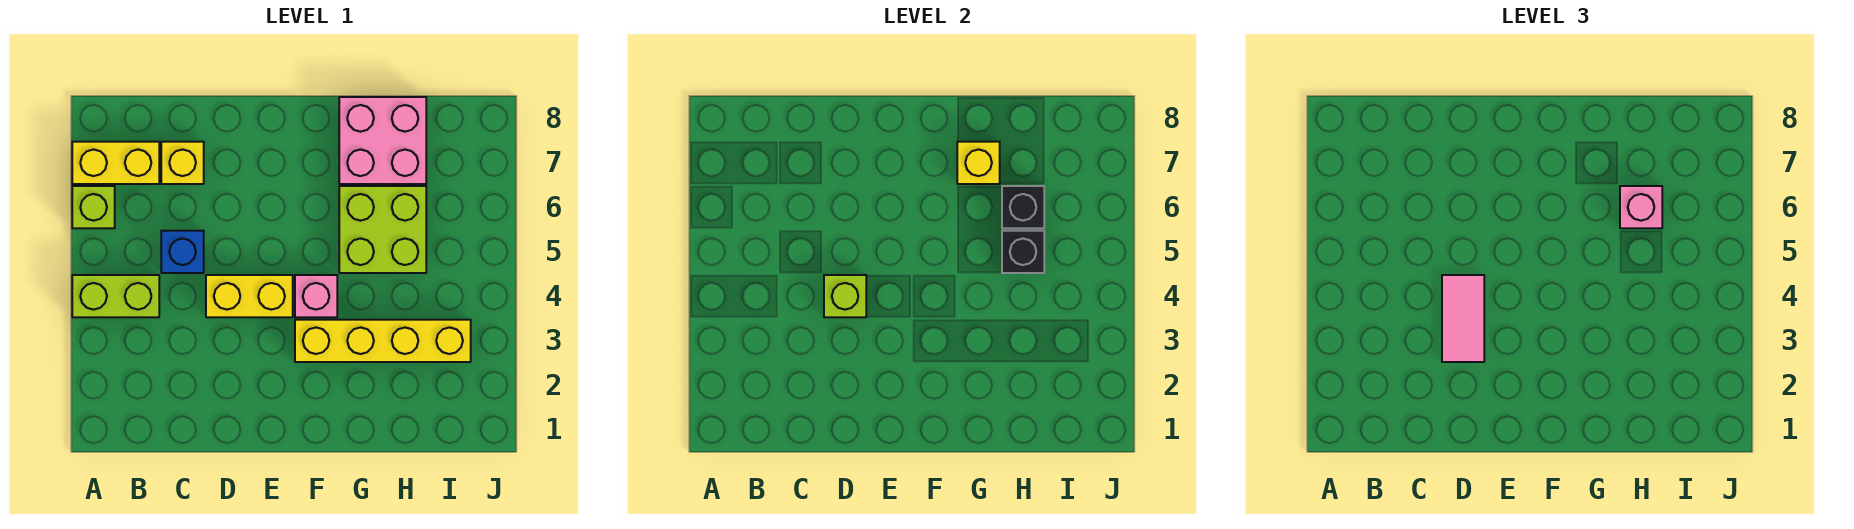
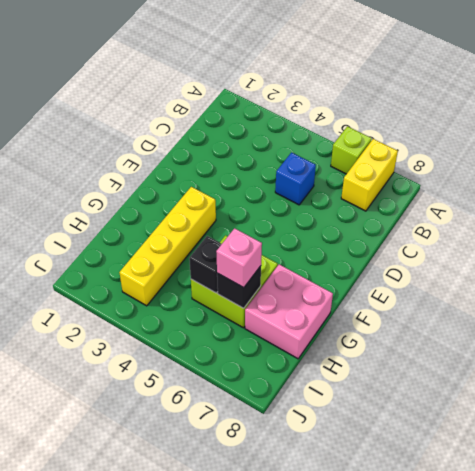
none -> lime 1x2 brick [72,275,159,317]
none -> yellow 1x1 brick [161,142,204,184]
none -> yellow 1x2 brick [206,275,293,317]

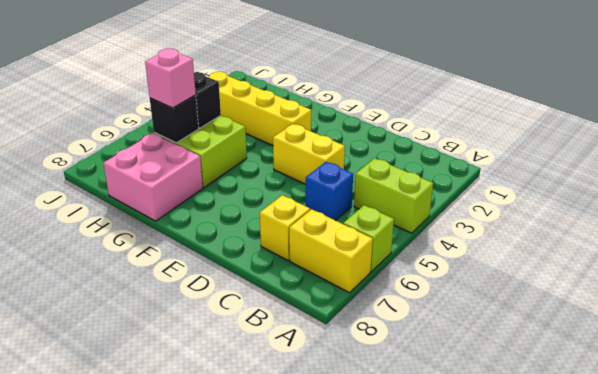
none -> pink 1x1 brick [295,275,337,317]
none -> lime 1x1 brick [824,275,866,317]
none -> yellow 1x1 brick [957,142,1000,184]

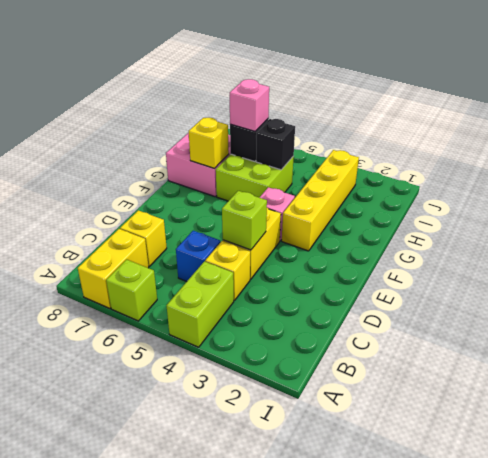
yellow 1x1 brick [205,241,250,301] -> none
none -> pink 1x2 tile [1442,275,1484,362]

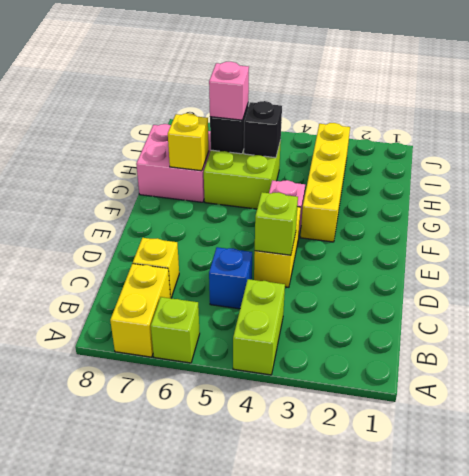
none -> pink 1x2 tile [1442,275,1484,362]

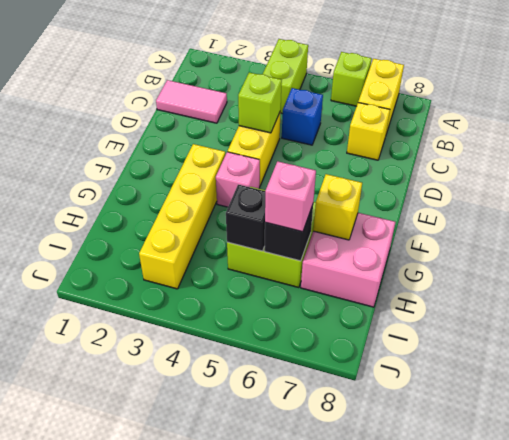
pink 1x2 tile [156,80,227,123] -> pink 1x2 tile moved to [1442,275,1484,362]

